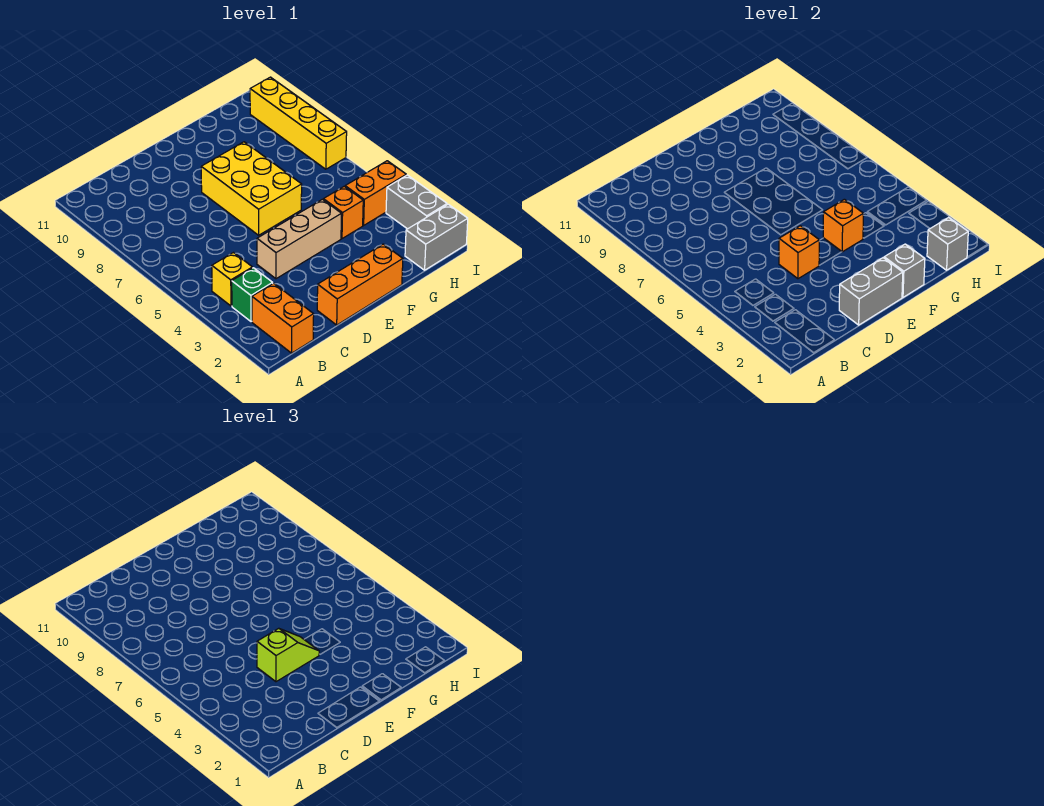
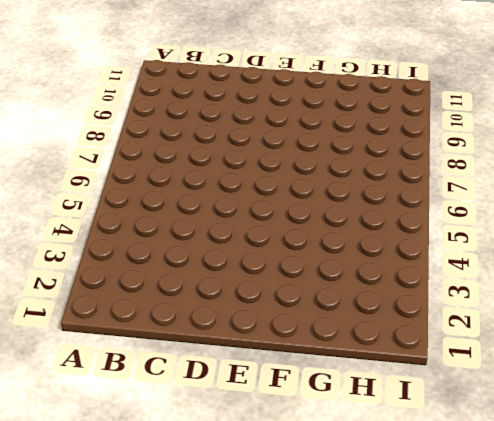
none -> orange 1x2 brick [252,283,314,353]
none -> green 1x1 brick [232,268,273,322]
none -> yellow 1x1 brick [212,253,252,306]

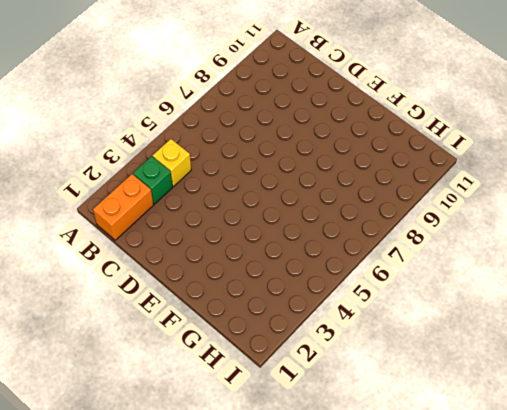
none -> orange 1x3 brick [317,244,403,325]
none -> tan 1x3 brick [257,199,341,279]
none -> yellow 2x3 brick [201,142,302,235]

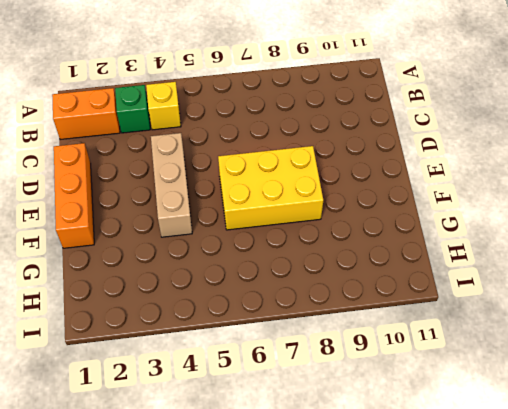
none -> orange 1x1 brick [323,186,363,239]
none -> grey 1x2 brick [405,204,468,270]
none -> orange 1x2 brick [345,161,406,225]

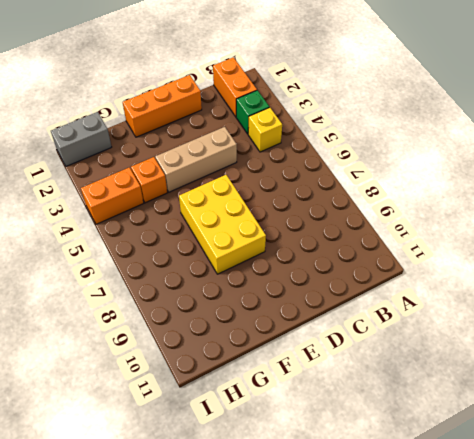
none -> grey 1x2 brick [386,175,447,229]
none -> yellow 1x4 brick [250,77,347,169]
none -> grey 1x2 brick [839,258,903,325]

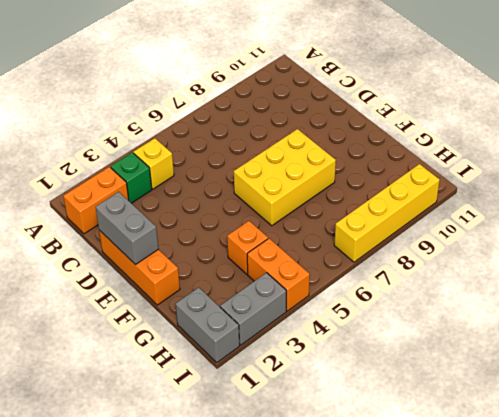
none -> tan 1x3 brick [257,199,341,279]
none -> orange 1x1 brick [779,226,819,279]
none -> grey 1x1 brick [884,244,925,297]

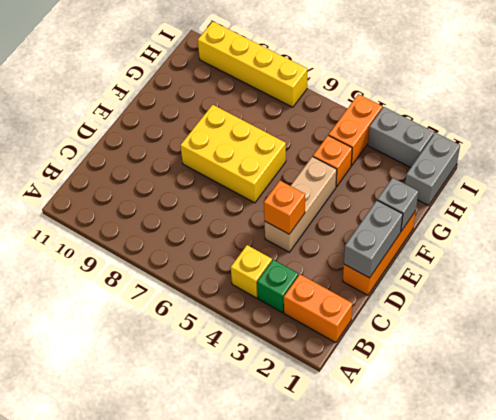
none -> orange 1x1 brick [823,199,864,252]
none -> grey 1x1 brick [927,217,968,270]
none -> lime 1x2 slope [257,628,319,682]

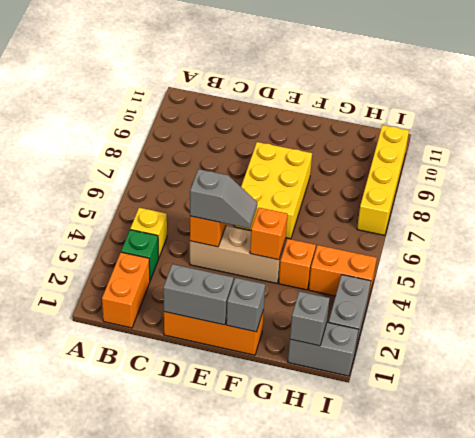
grey 1x2 slope [190,169,257,228] -> lime 1x2 slope [257,628,319,682]

